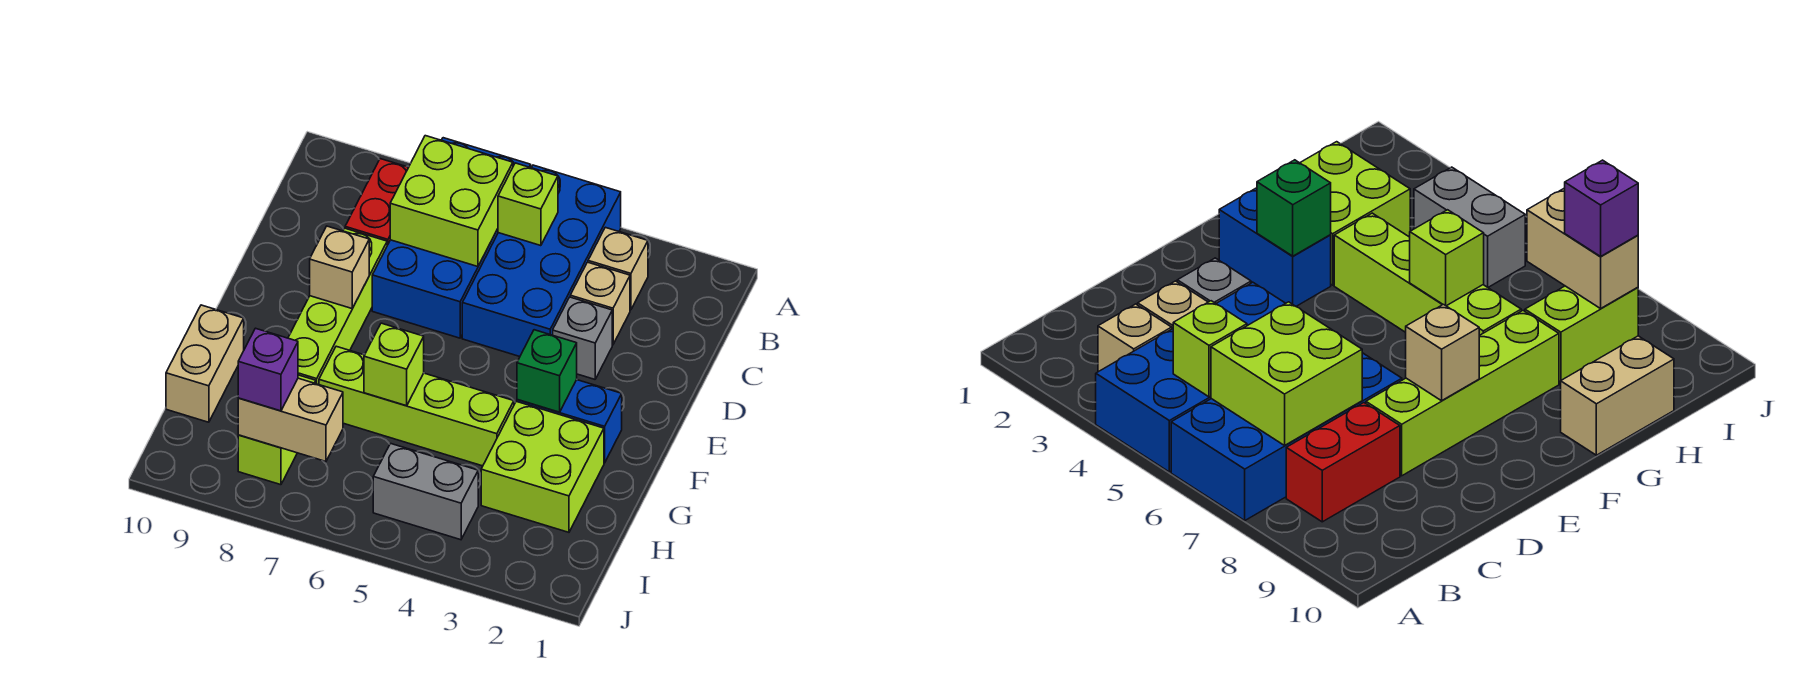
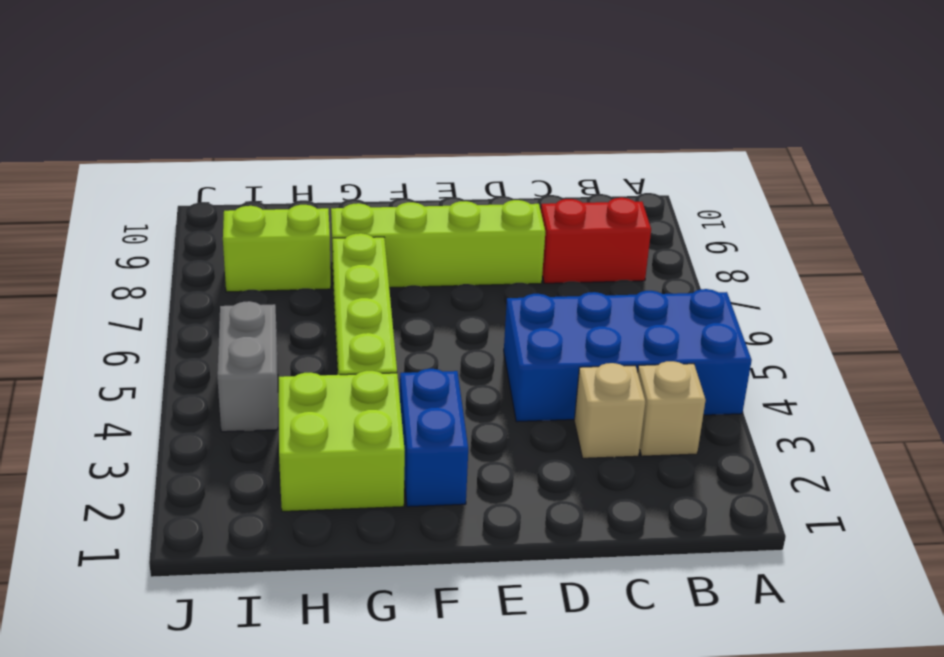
none -> blue 2x4 brick [372,138,531,338]
none -> grey 1x1 brick [553,297,612,379]
none -> tan 1x2 brick [166,305,244,422]

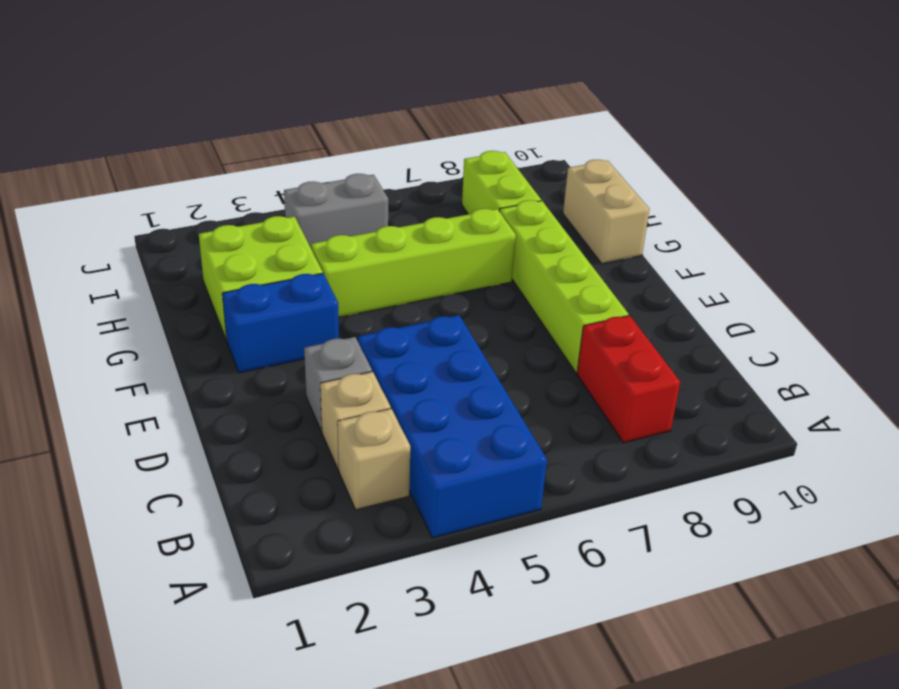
none -> blue 2x4 brick [372,138,531,338]
none -> lime 1x1 brick [498,163,558,246]
none -> lime 2x2 brick [390,136,513,267]

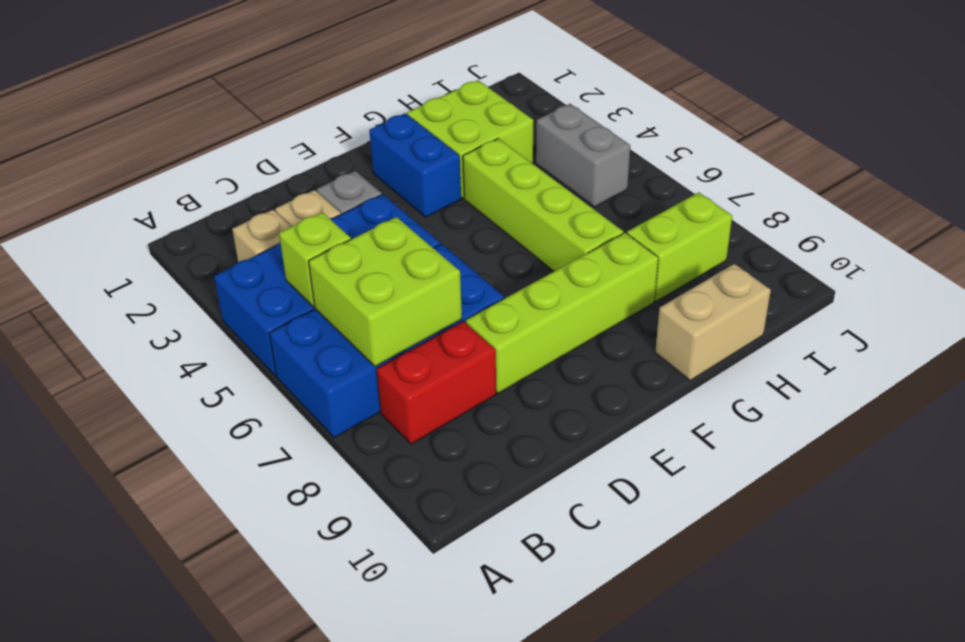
none -> tan 1x1 brick [310,226,369,308]
none -> green 1x1 brick [517,330,577,412]
none -> lime 1x1 brick [364,323,424,406]

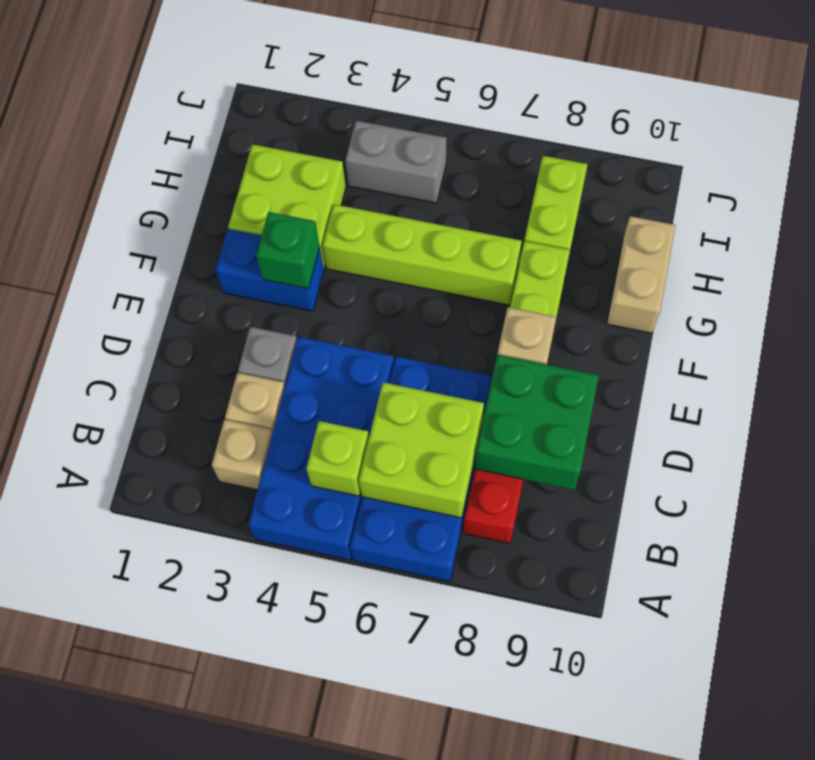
green 2x2 brick [475,355,599,490] -> none
none -> lime 1x1 brick [364,323,424,406]
none -> tan 1x2 brick [238,378,343,461]
none -> purple 1x1 brick [238,328,298,411]

